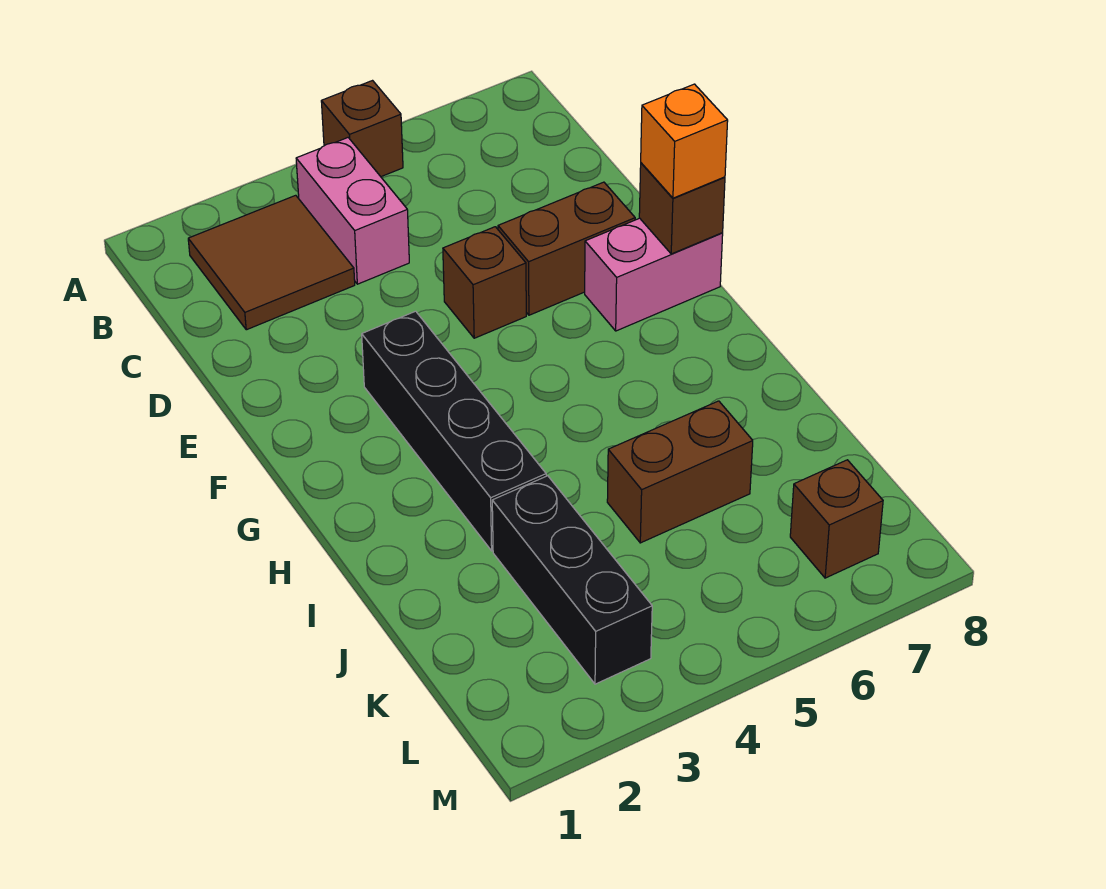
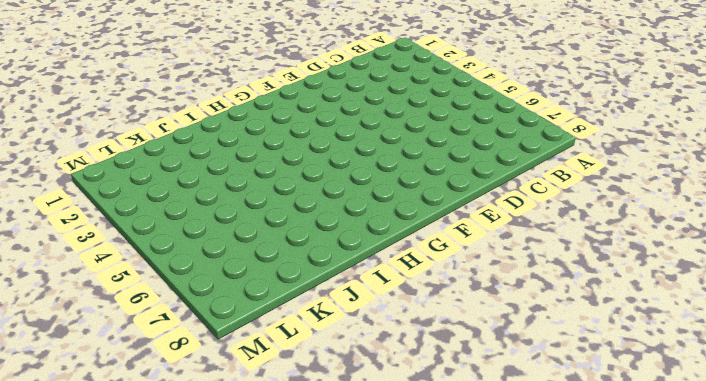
none -> brown 1x1 brick [321,81,403,177]
none -> brown 2x2 tile [188,195,355,330]
none -> pink 1x2 brick [296,138,409,284]

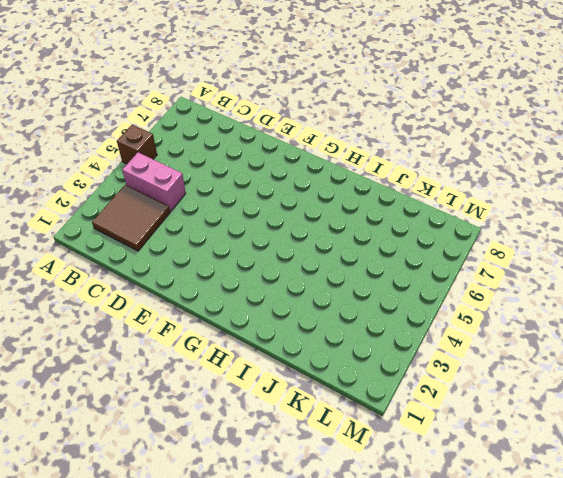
none -> brown 1x1 brick [443,227,526,338]
none -> brown 1x2 brick [498,182,635,315]
none -> black 1x4 brick [362,311,546,551]

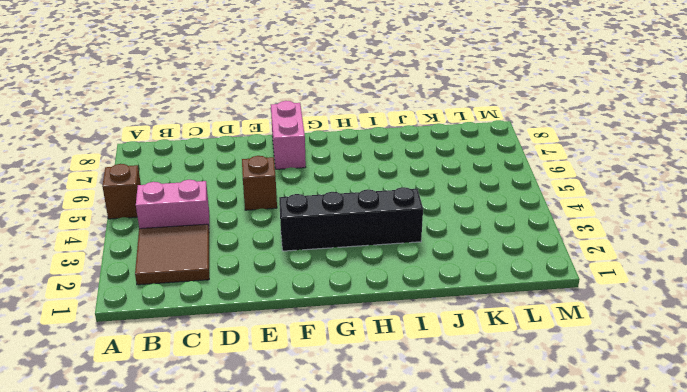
none -> brown 1x2 brick [498,182,635,315]
none -> black 1x3 brick [492,476,652,684]
none -> brown 1x2 brick [607,401,753,543]

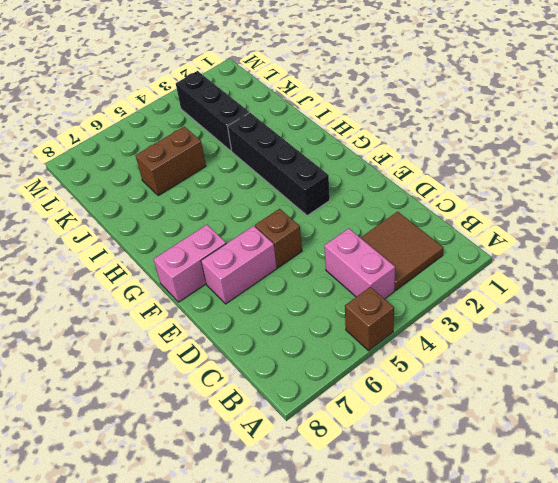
pink 1x2 brick [201,226,277,304] -> brown 1x2 brick [498,182,635,315]
none -> brown 1x1 brick [790,460,883,578]
none -> brown 1x1 brick [639,163,725,254]
none -> orange 1x1 brick [641,84,728,198]

